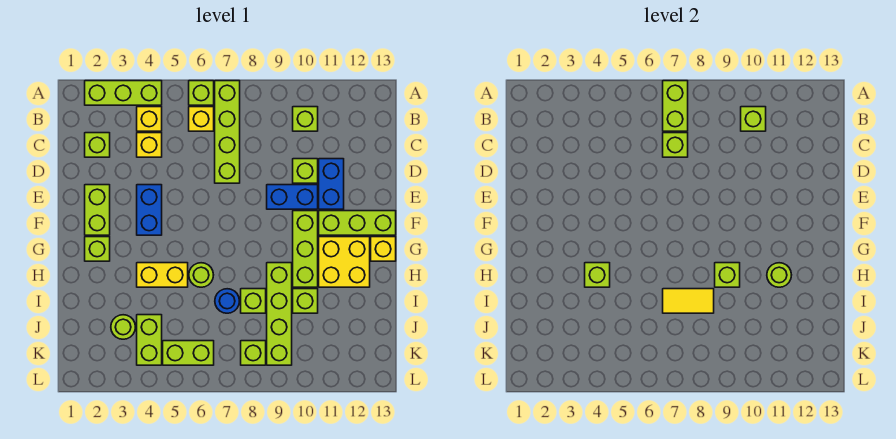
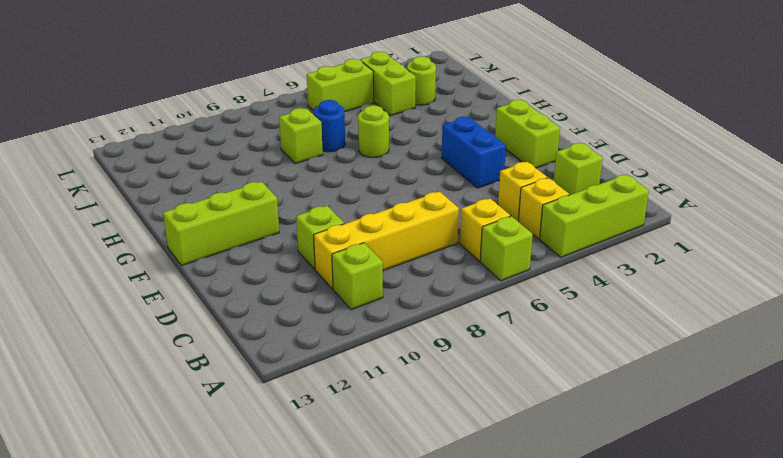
yellow 1x4 brick [314,192,459,289] -> lime 1x4 brick [215,81,240,183]
none -> blue 1x2 brick [319,159,344,209]
none -> blue 1x2 brick [267,185,318,209]
none -> lime 1x3 brick [293,211,318,287]
none -> lime 1x1 brick [85,237,110,261]

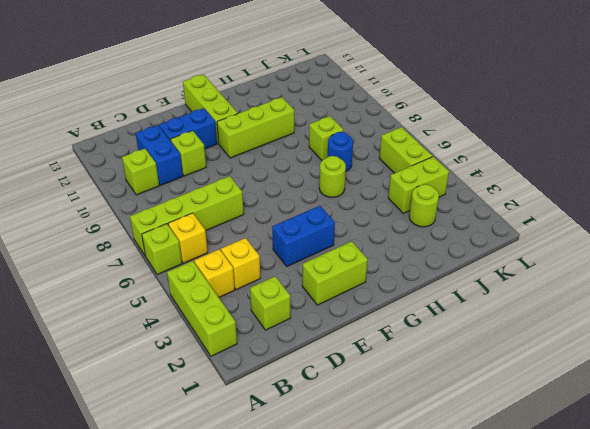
blue 1x2 brick [136,125,183,185] -> blue 1x2 brick moved to [267,185,318,209]
none -> lime 1x1 brick [85,237,110,261]
none -> yellow 2x2 brick [319,237,370,287]
none -> yellow 1x1 brick [371,237,396,261]
none -> yellow 1x2 brick [137,263,188,287]

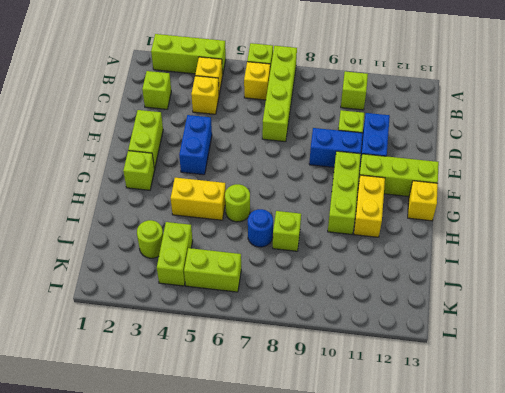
yellow 1x2 brick [354,175,385,237] -> yellow 2x2 brick [319,237,370,287]
none -> lime 1x4 brick [267,263,292,365]
none -> lime 1x1 brick [293,289,318,313]
none -> lime 1x1 brick [241,341,266,365]
none -> lime 1x2 brick [663,81,688,131]

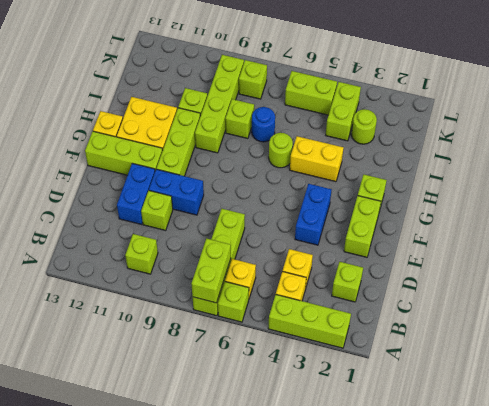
none -> lime 1x1 brick [741,107,766,131]
none -> lime 1x1 brick [663,133,688,157]
none -> lime 1x1 brick [585,263,610,287]
none -> lime 1x1 brick [715,263,740,287]

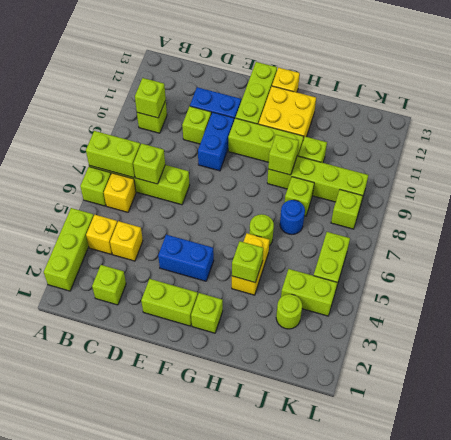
none -> lime 1x1 round brick [767,263,791,287]
none -> yellow 1x2 tile [663,289,714,313]

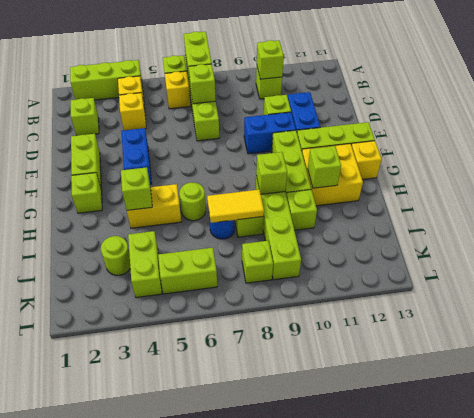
lime 1x1 brick [308,146,341,188] -> lime 1x1 round brick [767,263,791,287]

